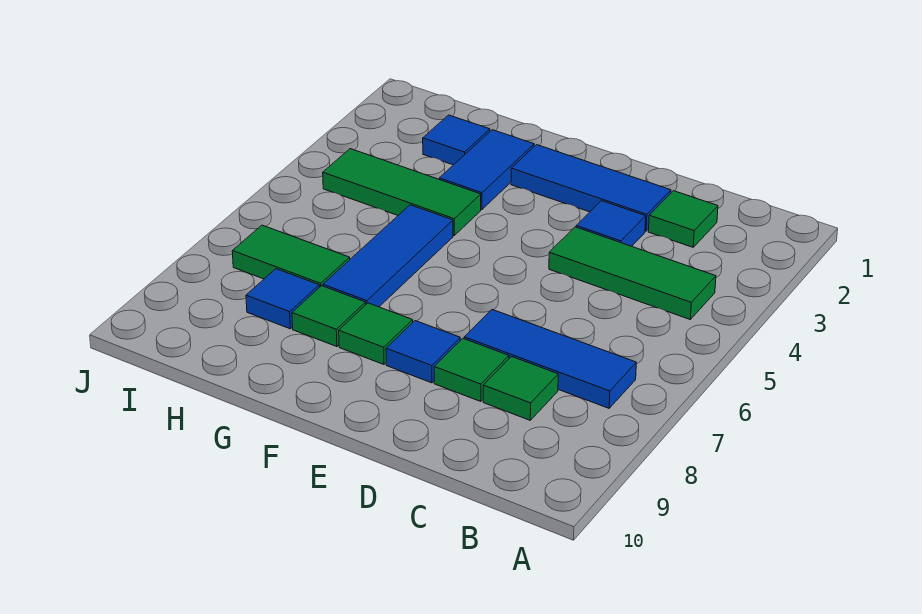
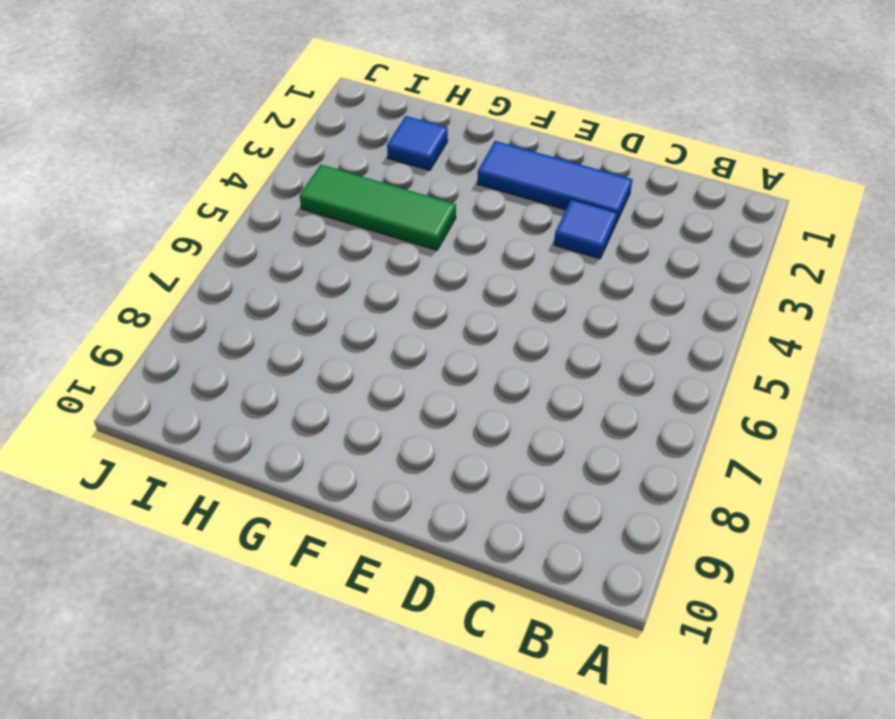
none -> green 1x3 tile [549,227,716,319]
none -> blue 1x3 tile [464,310,636,408]
none -> green 1x1 tile [648,191,718,247]

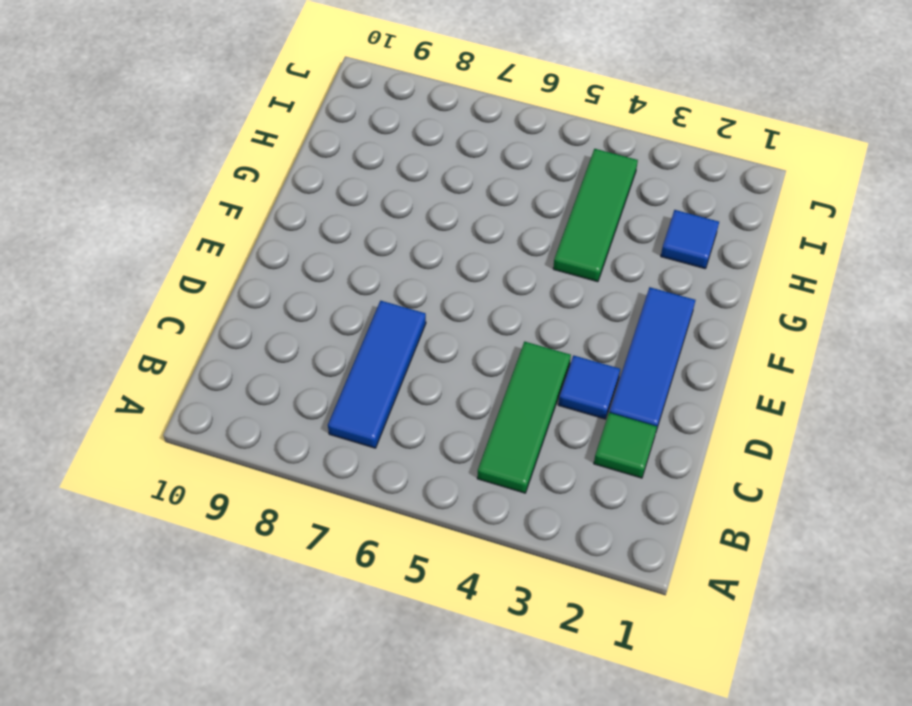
none -> green 1x1 tile [483,357,558,420]
none -> green 1x1 tile [434,339,509,402]
none -> blue 1x1 tile [386,321,460,383]

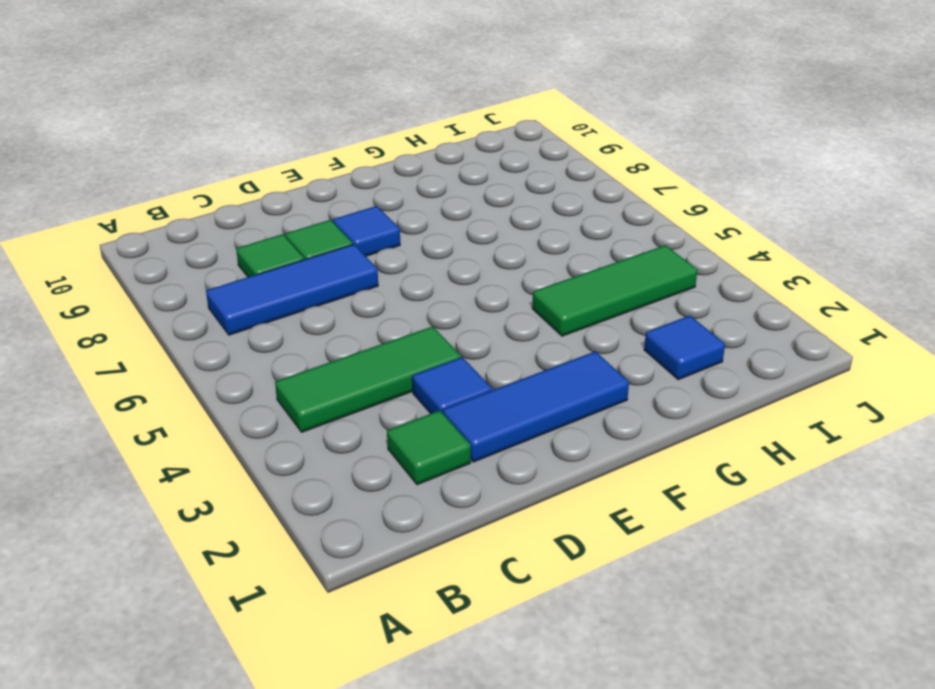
none -> green 1x1 tile [339,303,413,364]
none -> blue 1x2 tile [439,130,534,209]
none -> blue 1x3 tile [323,205,453,307]

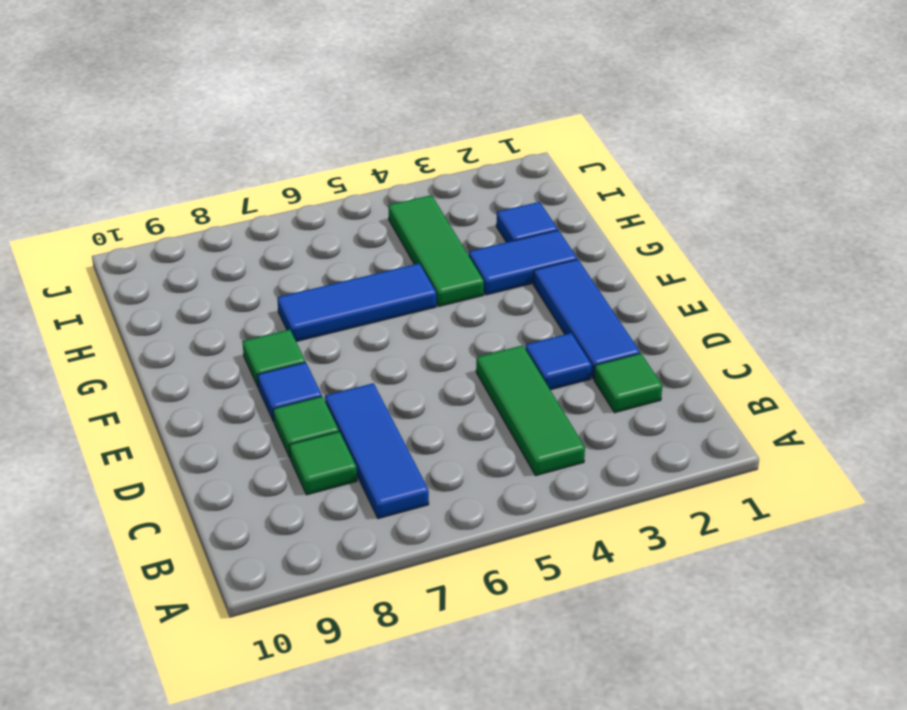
none -> green 1x1 tile [292,286,366,347]
none -> green 1x2 tile [232,225,350,287]
none -> blue 1x1 tile [246,269,319,329]

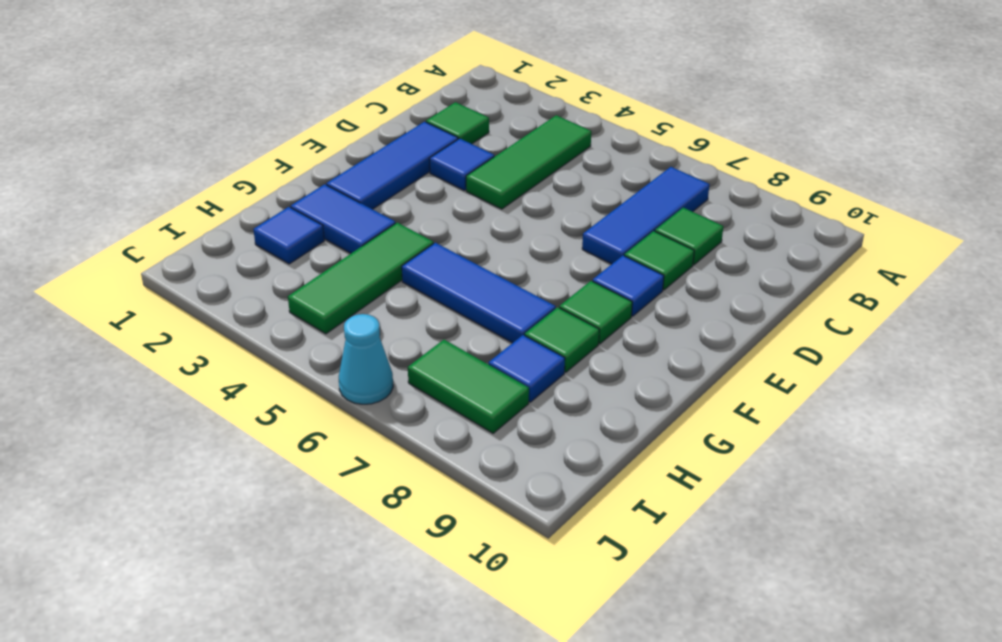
green 1x2 tile [408,340,529,433] -> green 1x2 tile turned to [232,225,350,287]
cyan 1x1 cone [339,314,393,404] -> none

